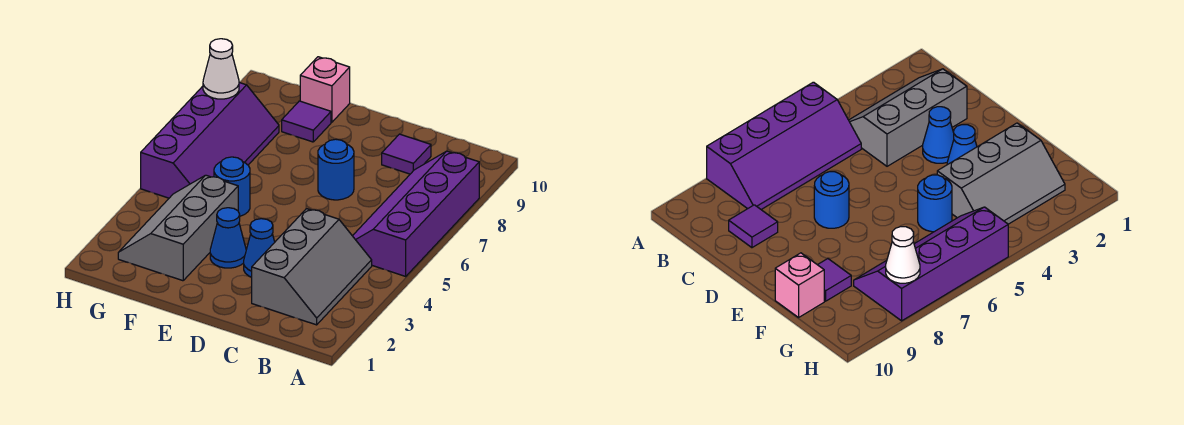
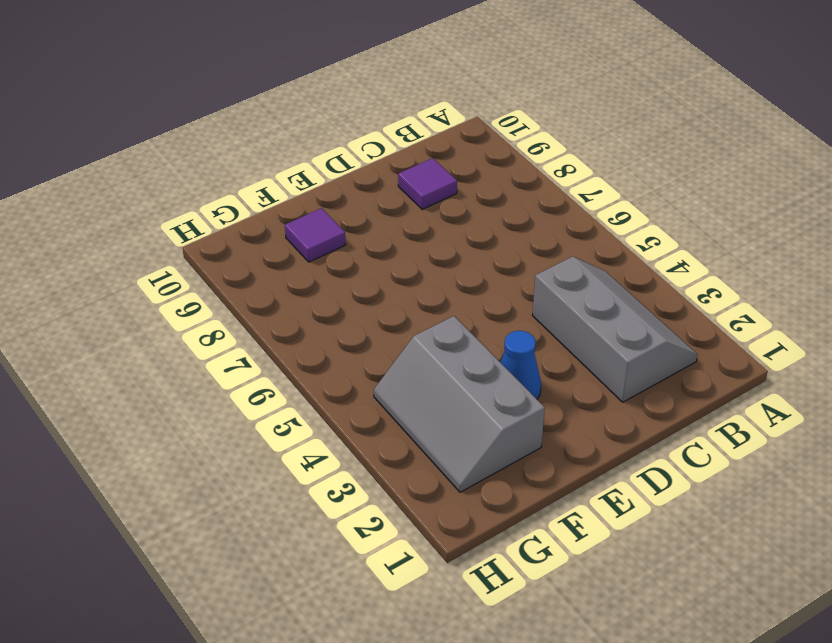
none -> purple 2x4 slope [353,151,479,276]
none -> blue 1x1 cone [244,219,275,277]
none -> blue 1x1 round brick [318,139,354,200]

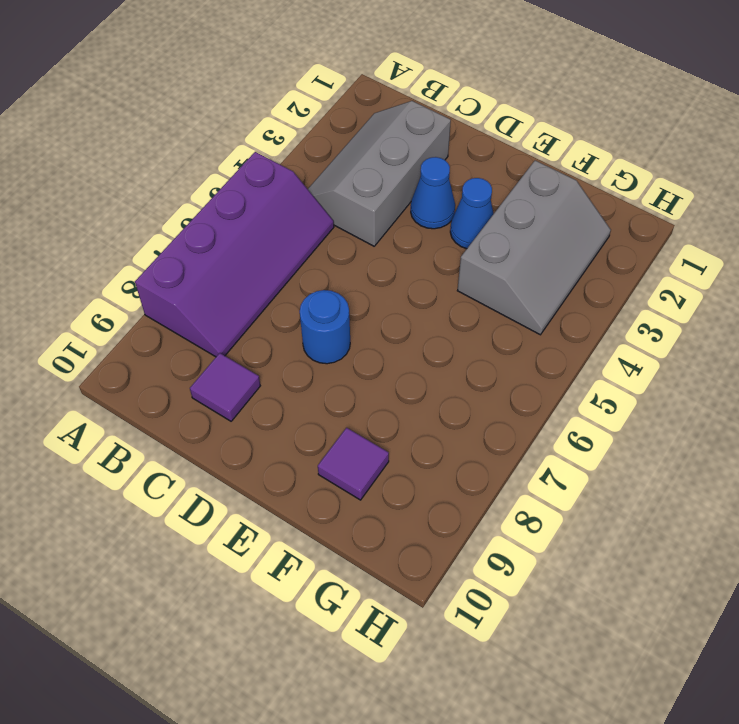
none -> blue 1x1 round brick [214,157,250,216]
none -> pink 1x1 brick [300,57,350,122]
none -> purple 2x4 slope [141,82,279,198]

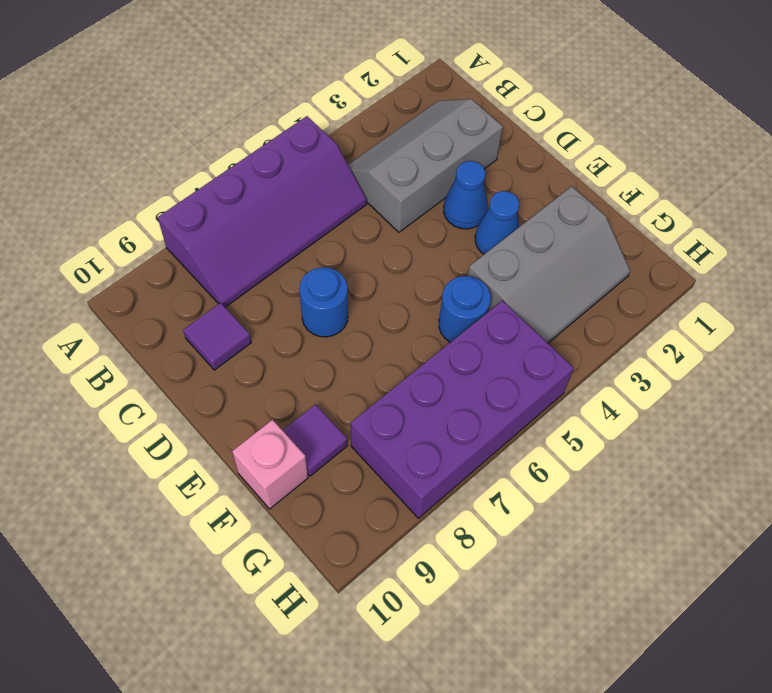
purple 2x4 brick [351,301,574,518] -> purple 2x4 slope [141,82,279,198]
none -> white 1x1 cone [203,39,239,99]

